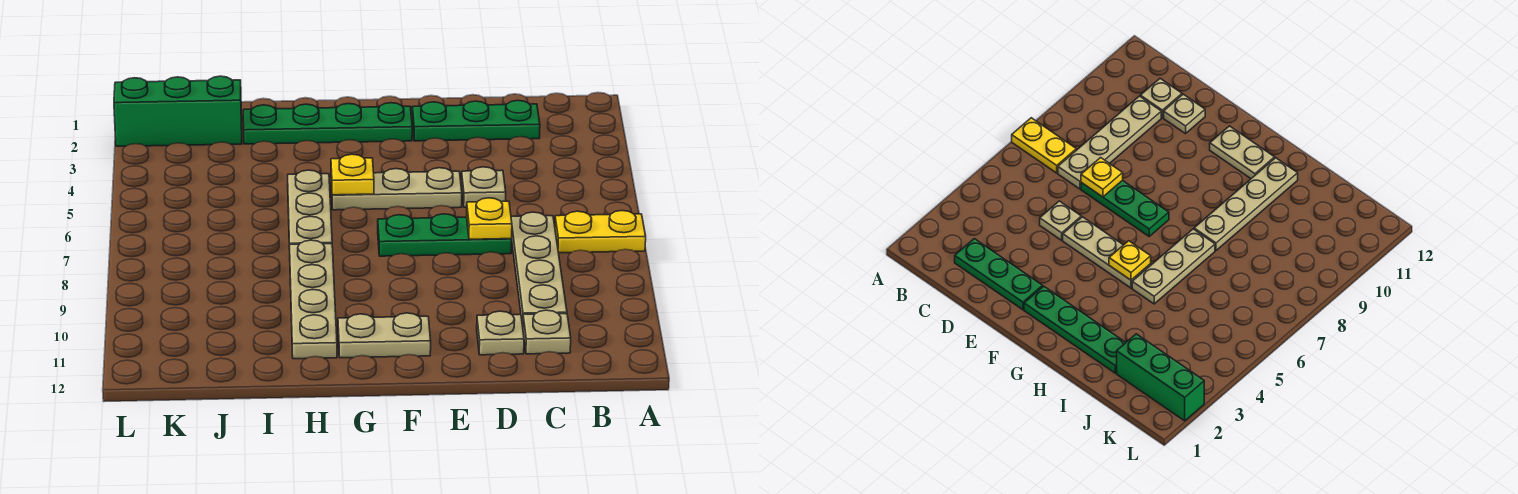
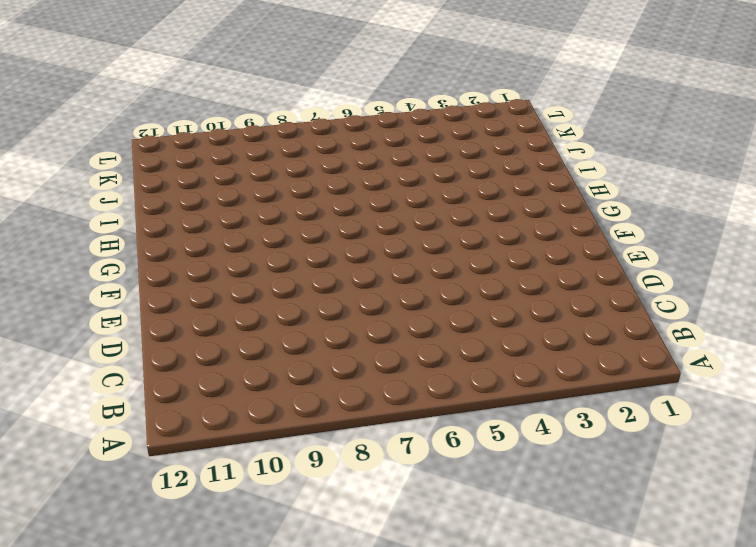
none -> yellow 1x2 plate [555,211,646,253]
none -> green 1x3 plate [412,100,540,141]
none -> tan 1x4 plate [511,212,567,326]

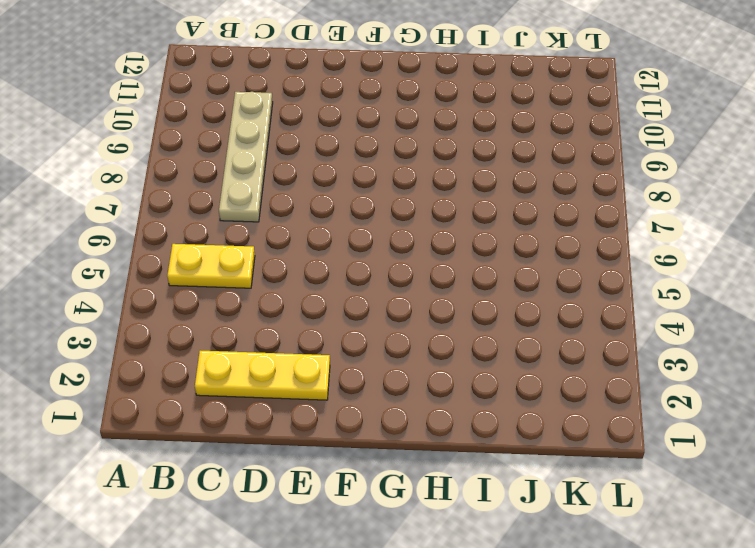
yellow 1x2 plate [167,244,255,288] -> yellow 1x2 plate moved to [555,211,646,253]
yellow 1x3 plate [195,351,330,400] -> green 1x3 plate [412,100,540,141]
none -> tan 1x1 plate [523,310,571,354]
none -> tan 1x1 plate [461,167,506,207]
none -> green 1x3 plate [378,214,512,256]

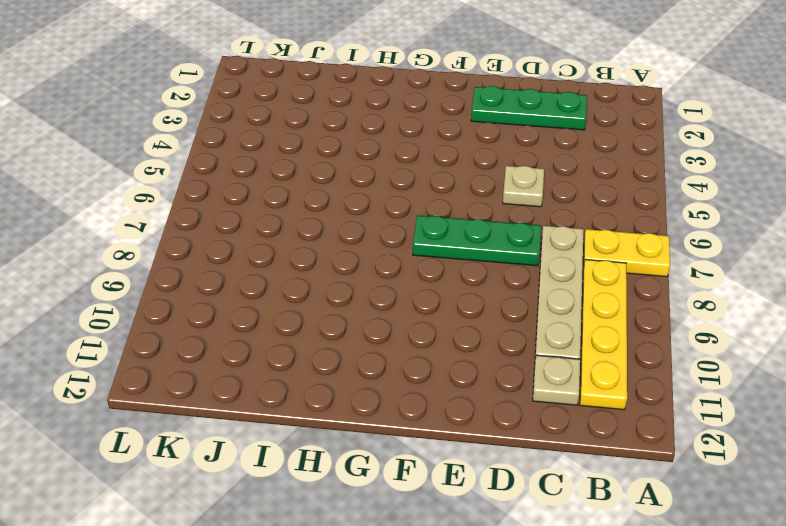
yellow 1x4 plate [580,260,627,410] -> none
none -> tan 1x1 plate [477,311,524,355]
none -> tan 1x3 plate [331,168,462,210]
none -> green 1x4 plate [243,103,412,144]

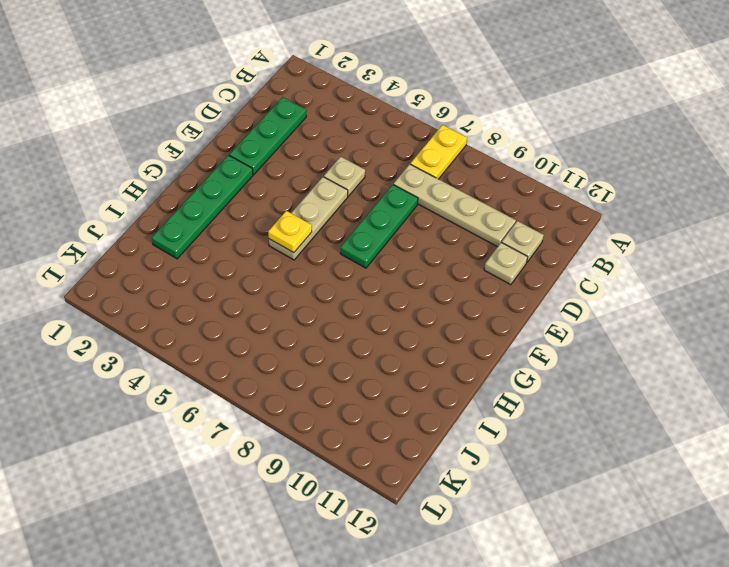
none -> tan 1x2 plate [338,313,431,358]
none -> tan 1x3 plate [288,170,332,249]
none -> tan 1x4 plate [290,240,337,359]

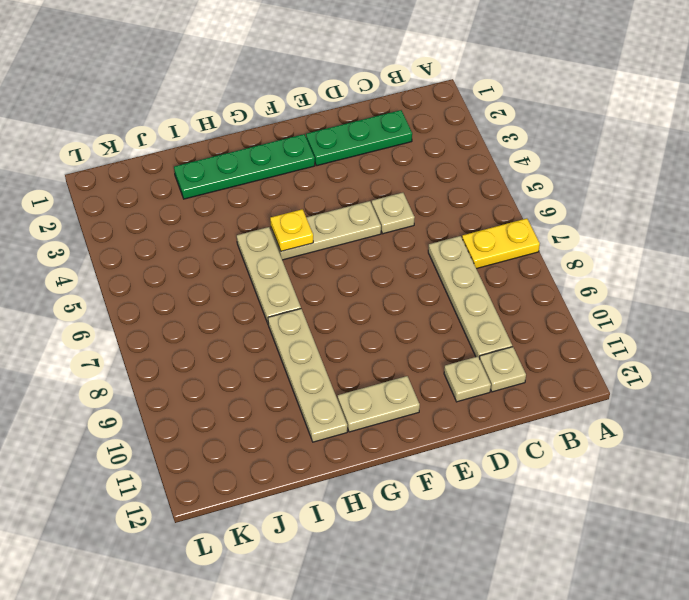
none -> green 1x3 plate [378,214,512,256]
none -> green 1x3 brick [114,76,242,146]
none -> yellow 1x1 plate [467,198,512,239]

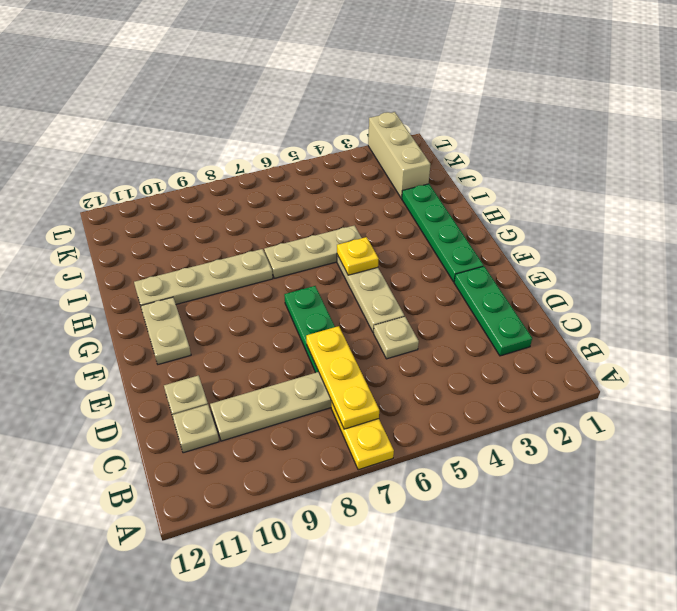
yellow 1x3 plate [306,326,379,429] -> yellow 1x1 plate [467,198,512,239]
tan 1x3 brick [368,112,430,198] -> green 1x3 brick [114,76,242,146]

